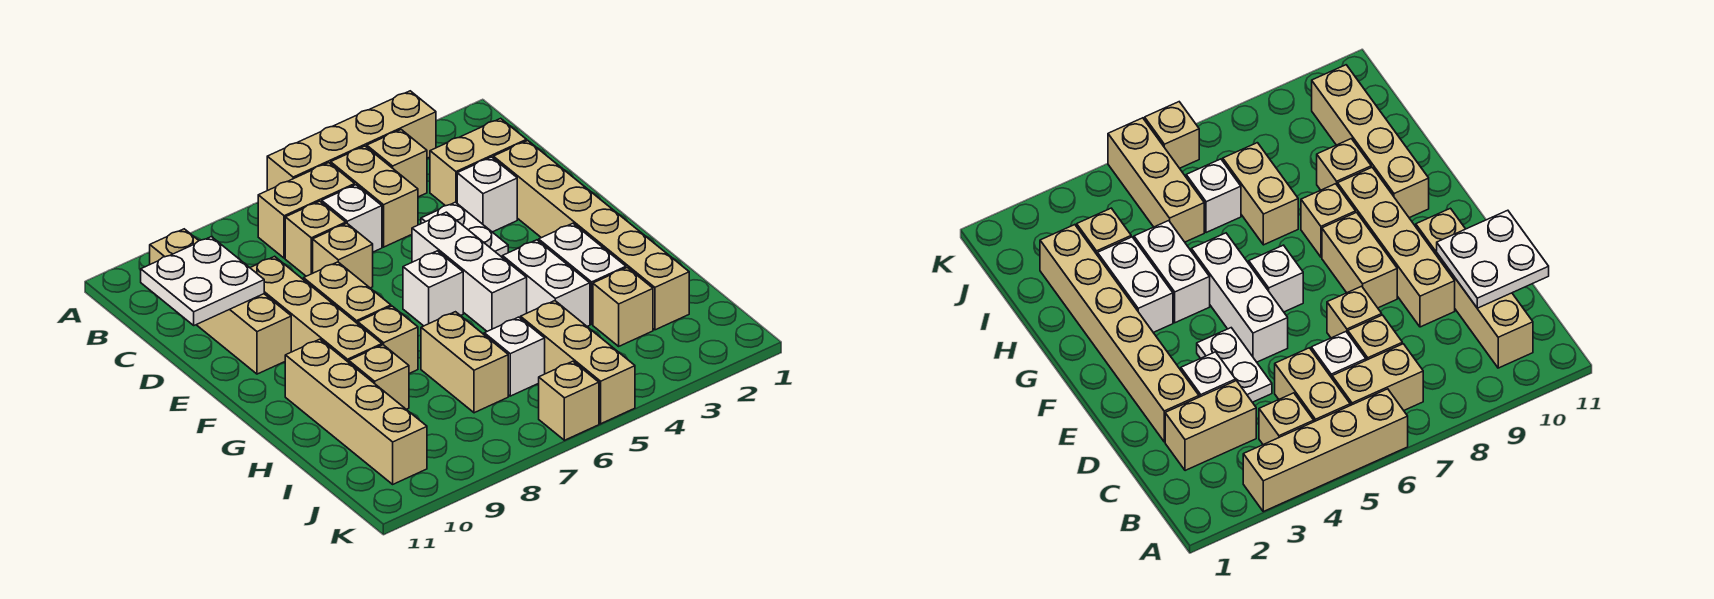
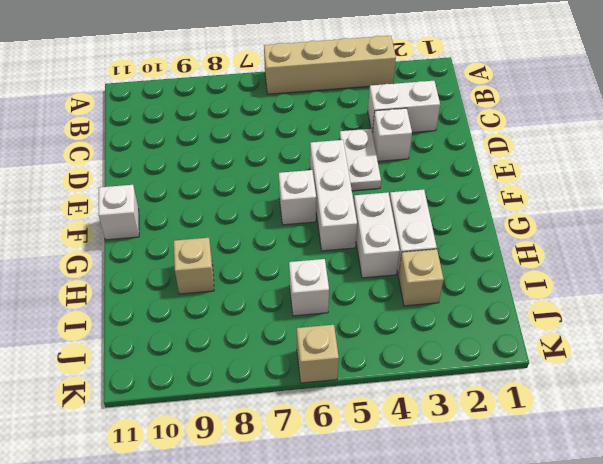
white 1x2 brick [368,81,440,134] -> tan 1x2 brick [430,118,527,206]
white 1x1 brick [99,185,139,240] -> white 1x1 brick moved to [322,185,382,252]
none -> tan 1x1 brick [367,130,427,197]
none -> tan 1x2 brick [331,146,418,247]
none -> tan 1x2 brick [258,163,355,258]

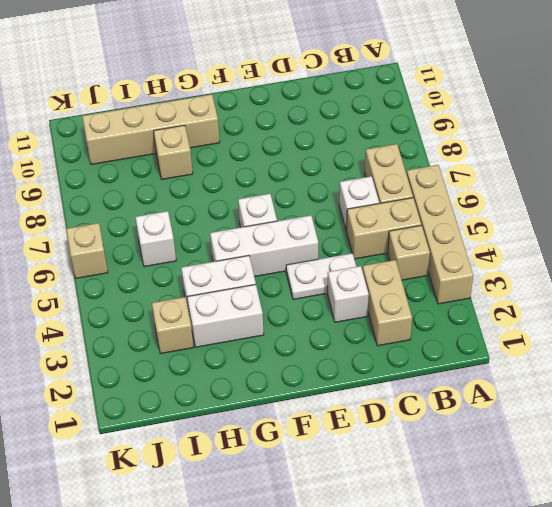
none -> tan 1x4 brick [150,229,291,374]
none -> tan 1x1 brick [285,201,346,276]
none -> tan 1x6 brick [493,141,689,330]

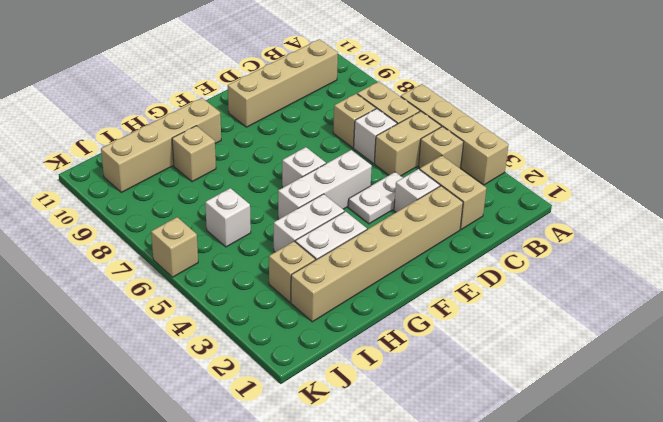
none -> tan 1x1 brick [313,223,373,288]
none -> tan 1x4 brick [250,256,382,362]
none -> tan 1x2 brick [304,262,391,324]

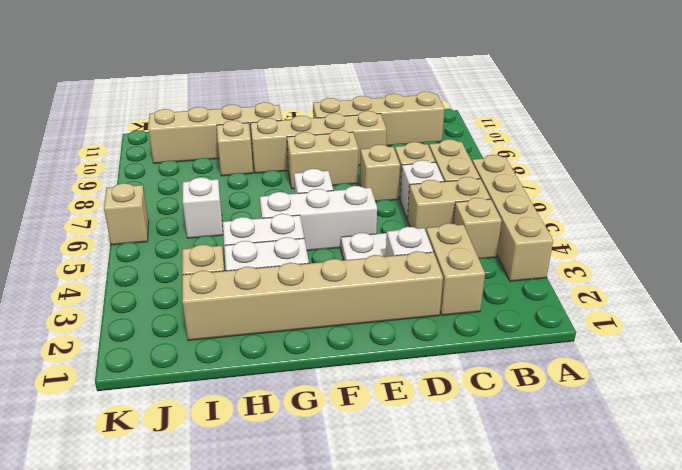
none -> tan 1x1 brick [358,306,418,373]
none -> tan 1x2 brick [421,312,508,413]
none -> tan 1x3 brick [521,301,635,424]

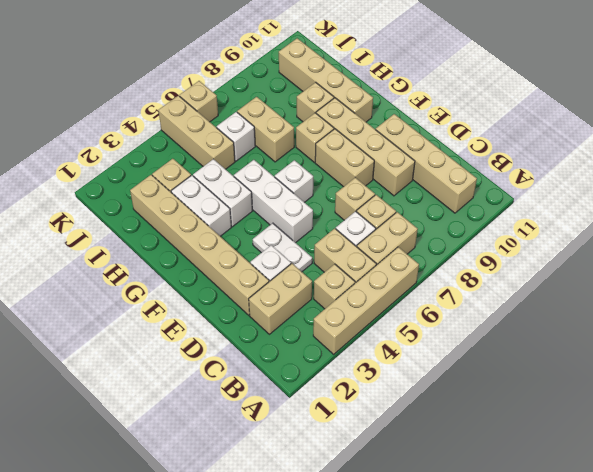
none -> white 2x2 plate [141,237,264,325]

